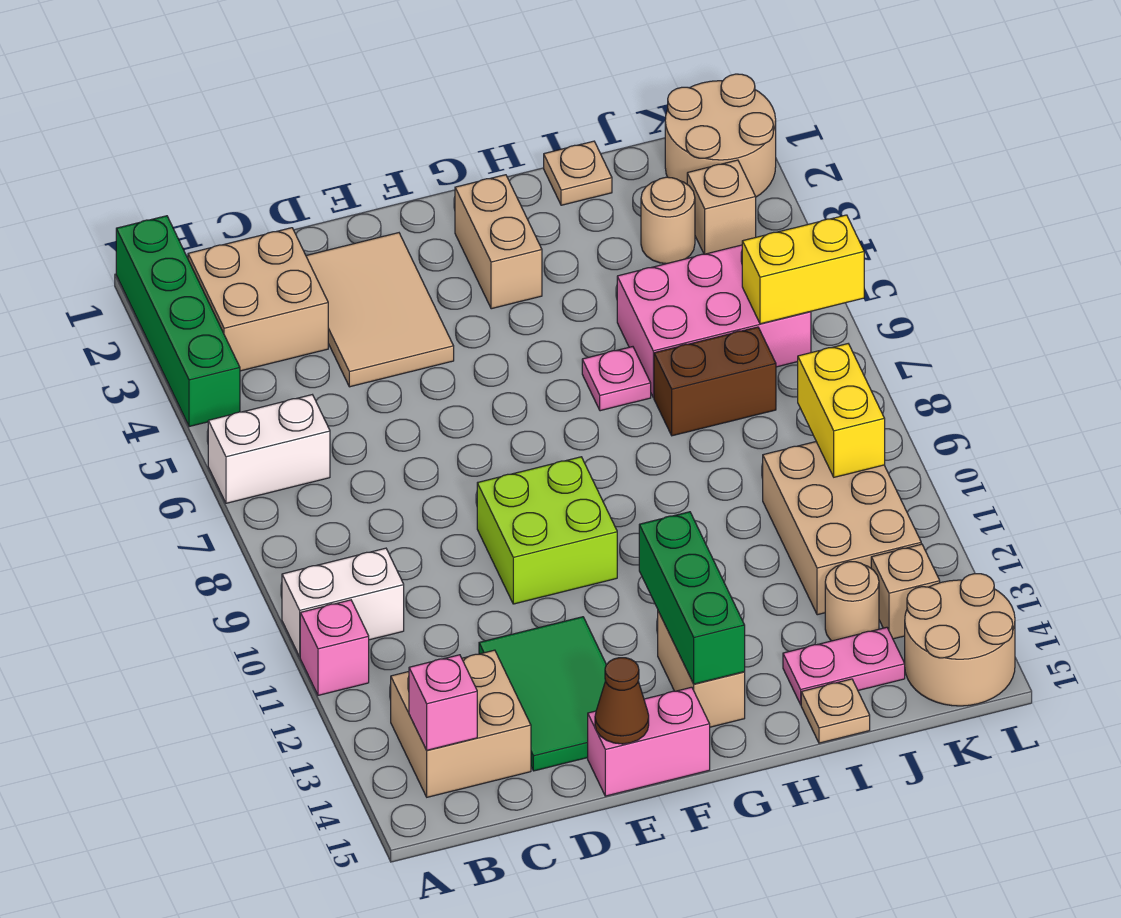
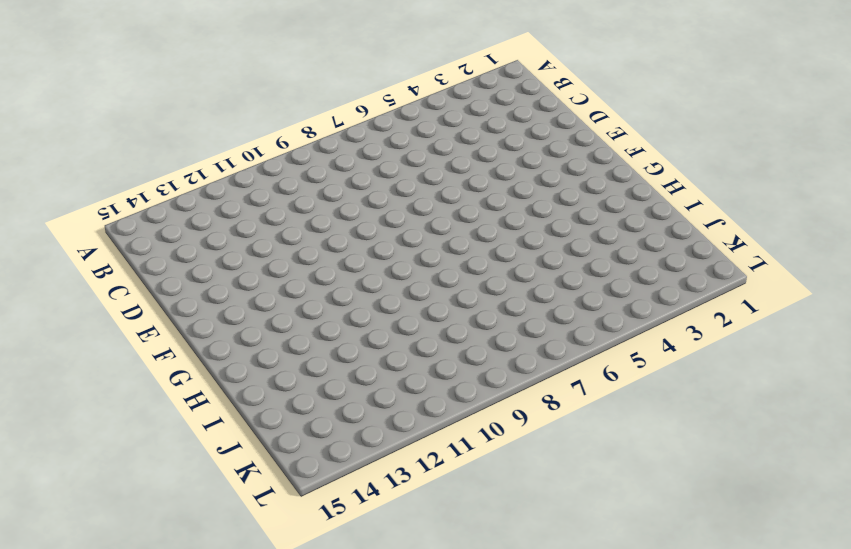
none -> green 1x4 brick [116,216,240,427]
none -> white 1x2 brick [208,395,330,503]
none -> white 1x2 brick [282,548,404,657]
none -> pink 1x1 brick [300,600,369,695]

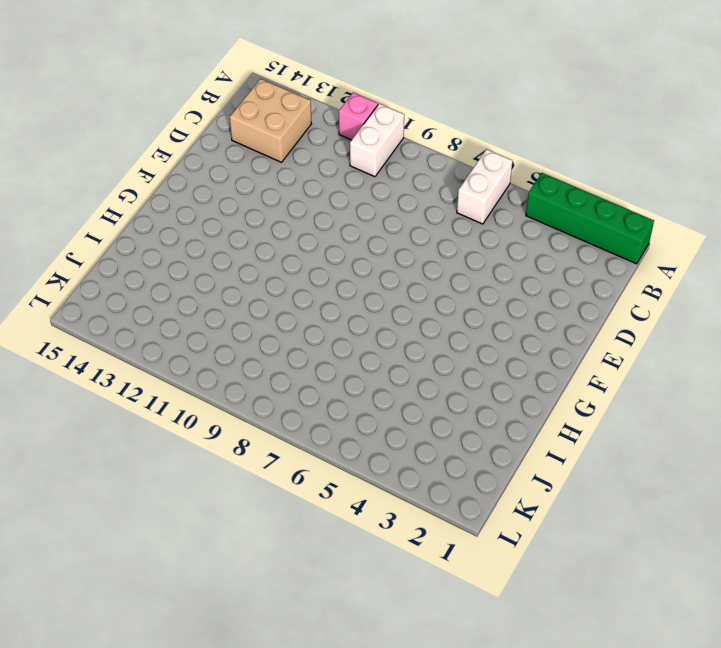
none -> tan 2x2 brick [188,228,328,371]
none -> tan 2x3 tile [306,233,454,387]
none -> green 2x3 tile [479,617,606,771]
none -> lime 2x2 brick [477,457,617,604]

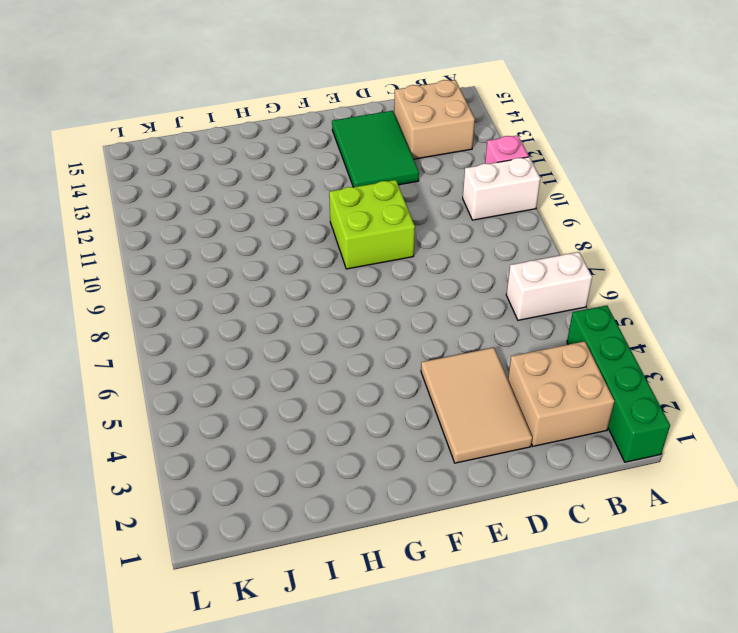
none -> pink 1x2 brick [588,687,710,796]
none -> tan 1x2 brick [455,175,542,309]
none -> tan 1x2 brick [658,611,745,727]
none -> pink 1x1 plate [582,347,651,411]

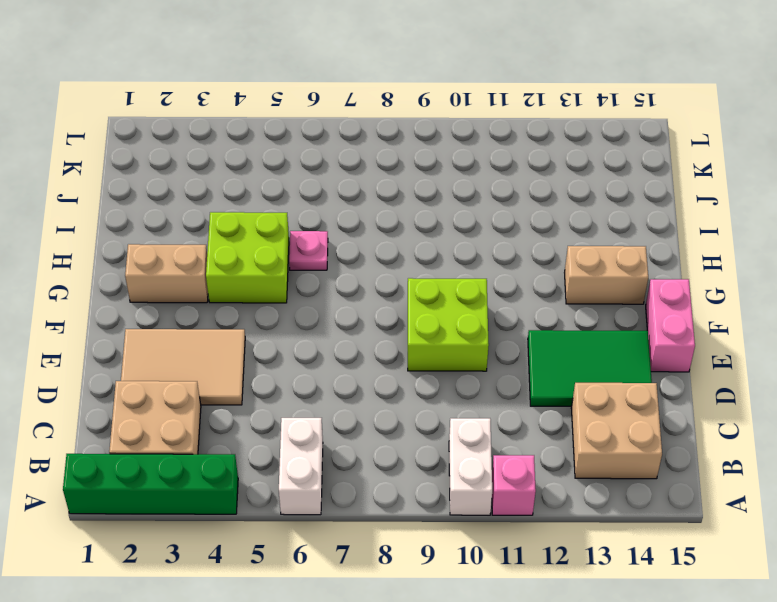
lime 2x2 brick [206,212,289,303] -> none
none -> tan 1x1 plate [544,141,612,205]
none -> pink 2x3 brick [617,245,811,397]
none -> brown 1x2 brick [654,327,776,436]
none -> pink 1x2 plate [783,627,905,704]

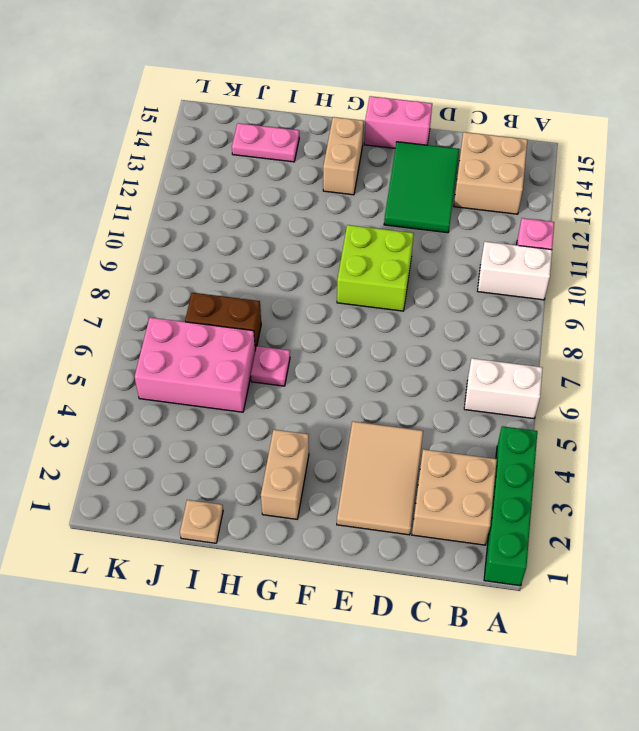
none -> tan 1x1 plate [801,679,870,743]
none -> tan 1x1 round brick [641,177,695,264]
none -> tan 2x3 brick [763,442,921,615]
none -> tan 1x1 round brick [825,562,879,641]

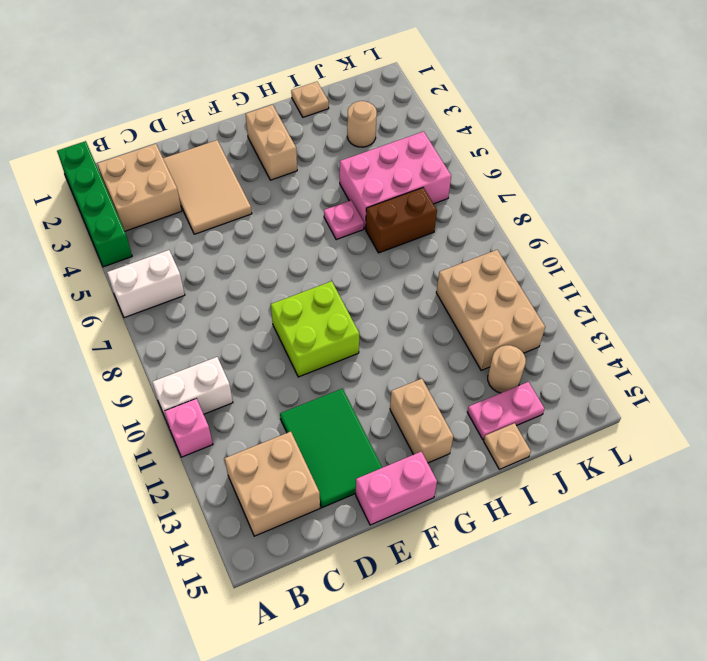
none -> tan 2x2 round brick [665,74,776,197]
none -> tan 1x1 brick [687,160,756,254]
none -> tan 1x1 brick [871,544,940,639]
none -> tan 2x2 round brick [905,574,1015,706]

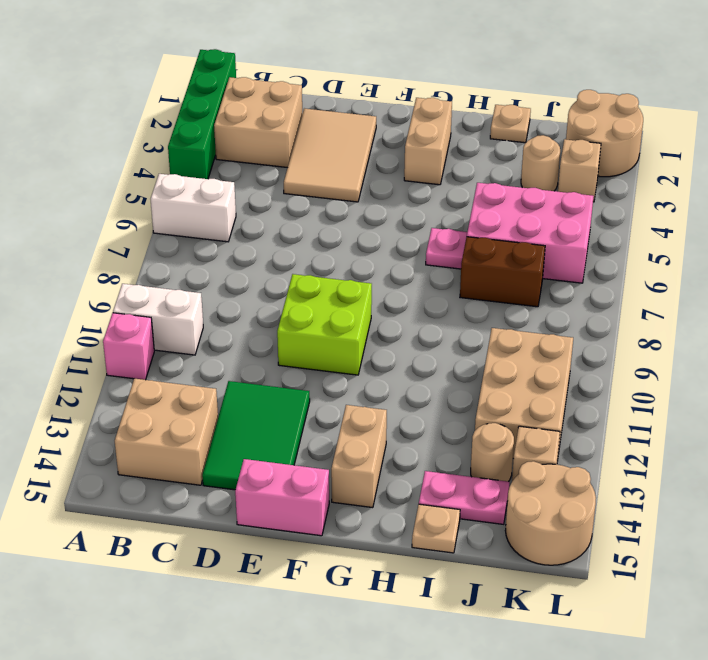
none -> pink 1x1 brick [409,655,477,750]
none -> brown 1x1 cone [595,658,649,744]
none -> green 1x3 brick [639,512,745,684]
none -> yellow 1x2 brick [742,215,864,324]

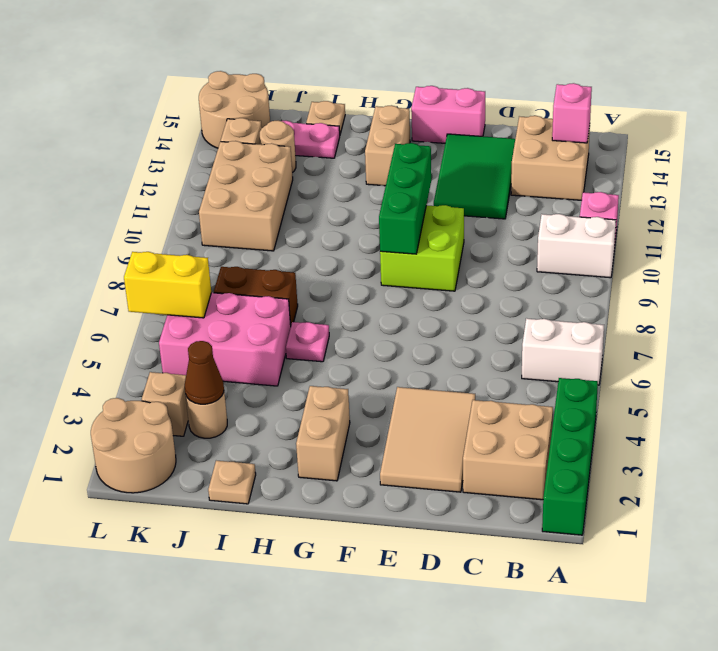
green 1x3 brick [379,143,431,254] -> green 1x3 brick moved to [639,512,745,684]
brown 1x1 cone [185,341,224,404] -> brown 1x1 cone moved to [595,658,649,744]
none -> yellow 1x2 brick [798,344,885,477]

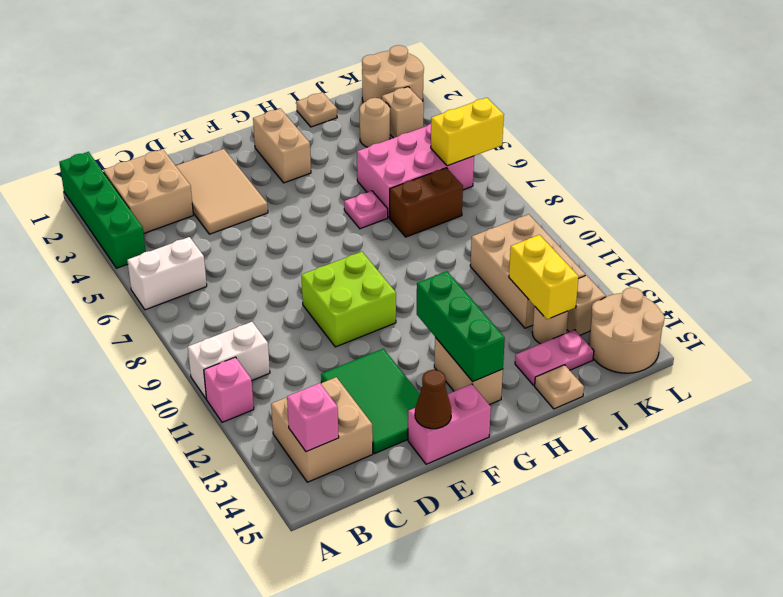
yellow 1x2 brick [509,235,579,319] -> yellow 1x2 brick moved to [798,344,885,477]

